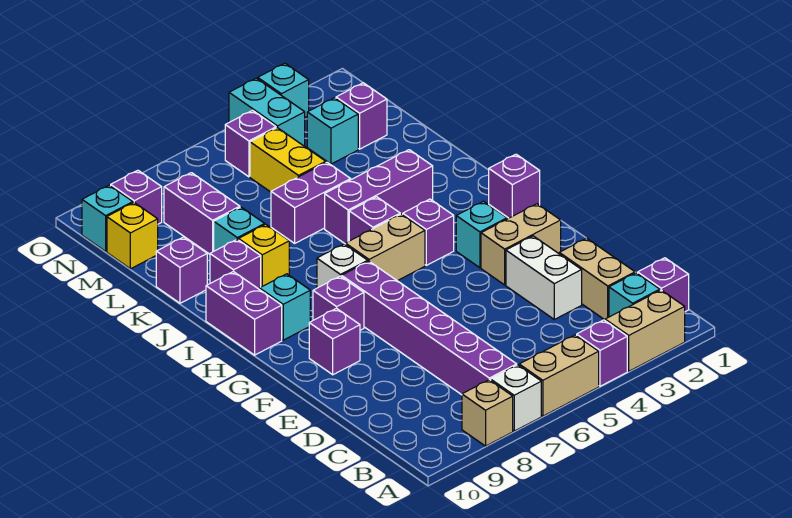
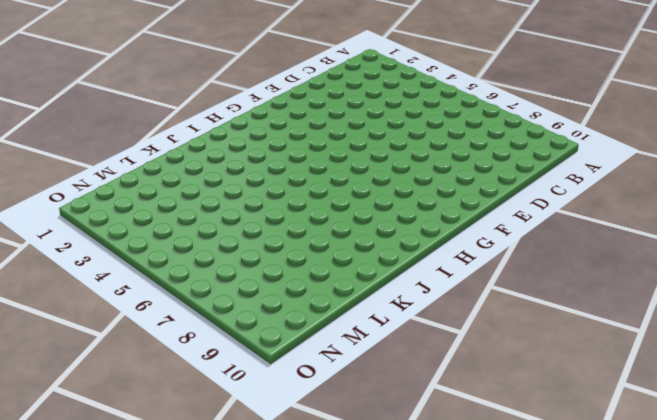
none -> tan 1x2 brick [605,290,685,371]
none -> purple 1x1 brick [577,320,627,386]
none -> tan 1x2 brick [519,335,599,416]
none -> white 1x1 brick [491,365,541,431]

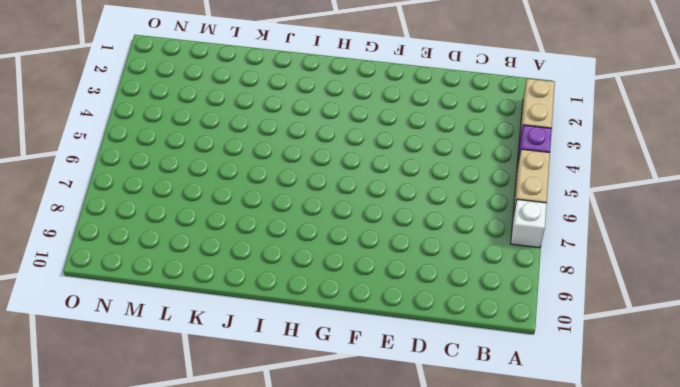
none -> tan 1x1 brick [462,380,513,446]
none -> purple 1x1 brick [638,258,689,312]
none -> cyan 1x1 brick [609,273,660,317]
none -> purple 1x6 brick [342,261,517,395]

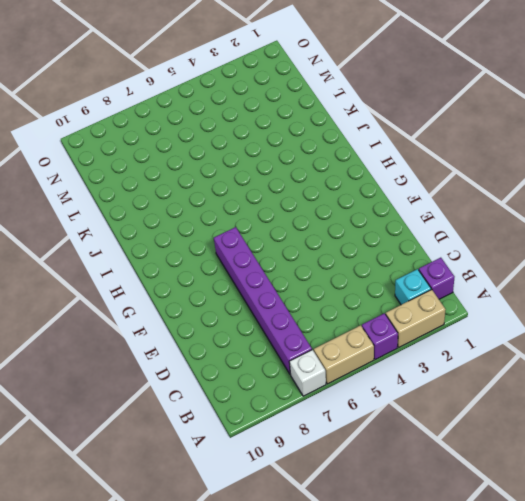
none -> tan 1x1 brick [462,380,513,446]
none -> tan 1x2 brick [559,238,635,320]
none -> white 1x2 brick [506,236,582,319]
none -> tan 1x2 brick [481,204,561,285]

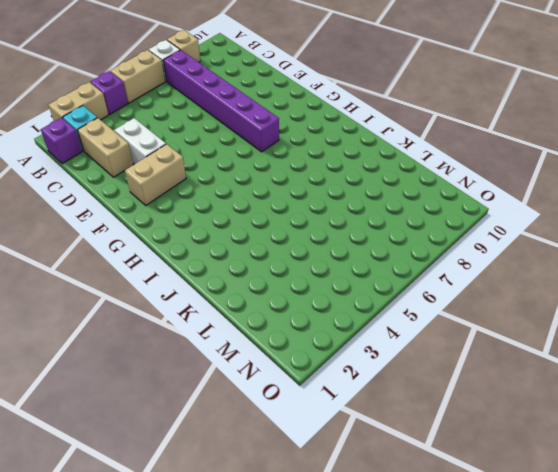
none -> purple 1x1 brick [309,308,360,375]
none -> cyan 1x1 brick [456,201,507,268]
none -> purple 1x1 brick [313,276,364,330]
none -> purple 1x1 brick [489,154,540,218]

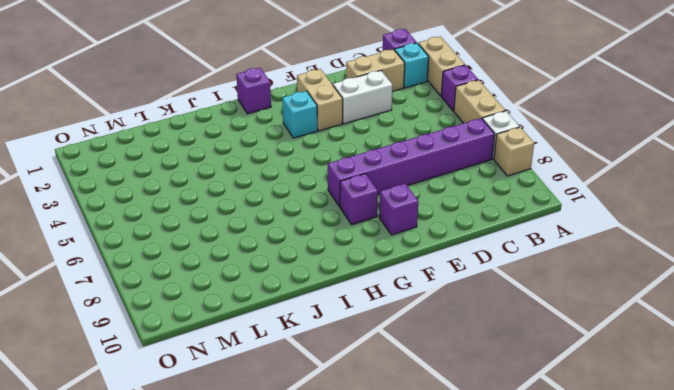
none -> purple 1x1 brick [403,199,454,265]
none -> tan 1x2 brick [346,214,425,281]
none -> white 1x1 brick [317,244,368,288]
none -> cyan 1x1 brick [260,274,310,340]

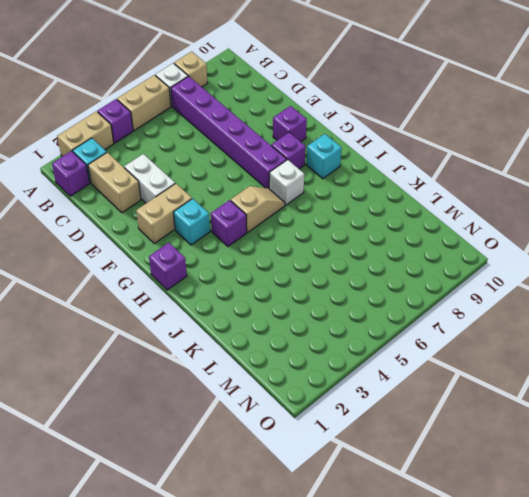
tan 1x2 slope [231,186,285,233] -> tan 1x2 brick [346,214,425,281]
none -> purple 1x2 brick [206,272,282,355]
none -> purple 1x1 brick [349,197,400,241]
none -> purple 1x3 brick [325,150,433,244]
none -> yellow 1x1 brick [239,224,289,287]

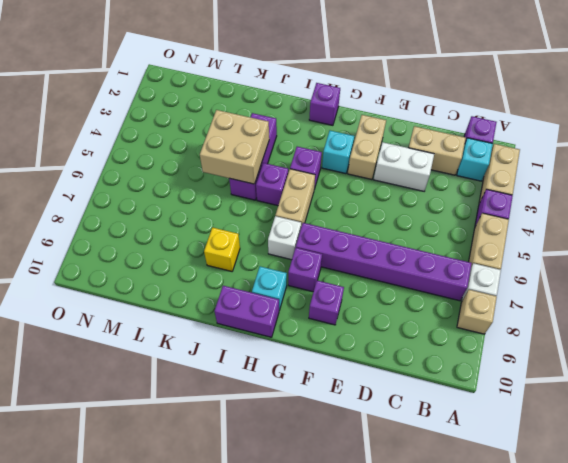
tan 2x2 brick [200,110,269,184] -> none
none -> purple 1x1 brick [210,239,261,290]
none -> purple 1x2 brick [271,162,351,243]
none -> cyan 1x1 brick [214,207,265,251]
none -> purple 1x1 brick [156,237,207,303]

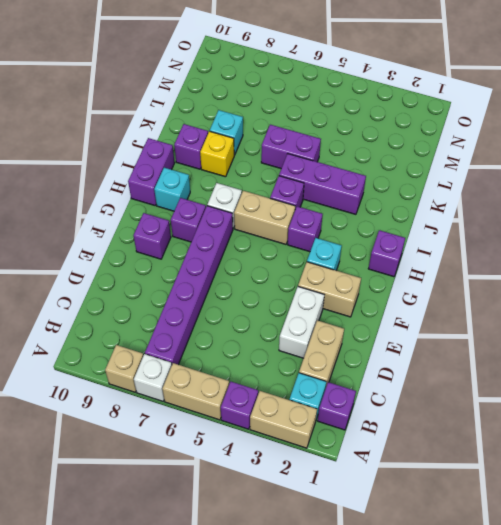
none -> purple 1x1 brick [156,237,207,303]
none -> yellow 1x2 brick [250,128,326,192]
none -> purple 1x2 brick [164,173,240,254]
none -> purple 1x1 brick [336,83,387,149]

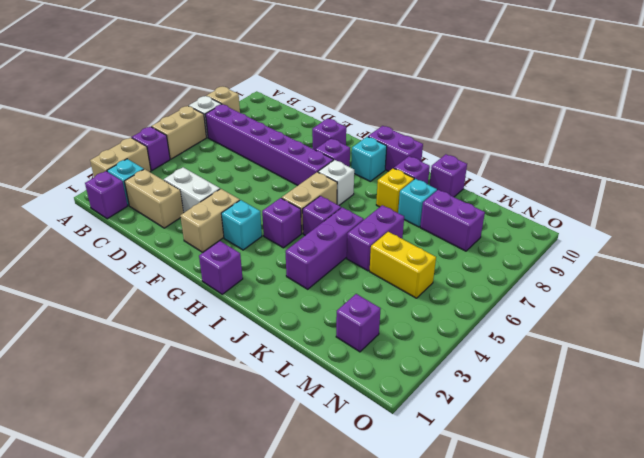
none -> cyan 1x1 brick [307,98,358,164]
none -> yellow 1x1 brick [107,203,158,269]
none -> cyan 1x2 brick [229,78,305,146]
none -> purple 1x1 brick [225,111,276,177]

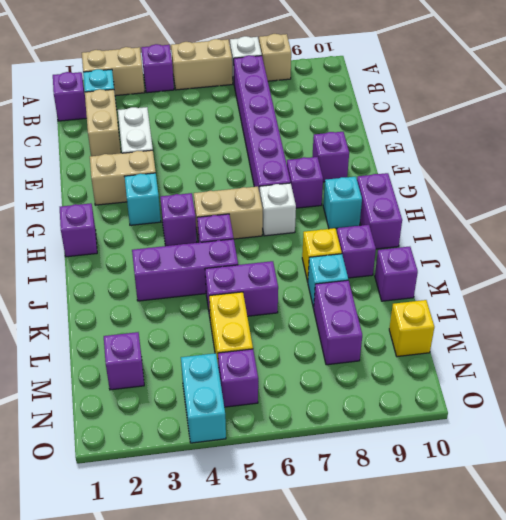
none -> cyan 1x1 brick [307,98,358,164]
none -> purple 1x1 brick [111,170,162,224]
none -> cyan 1x1 brick [82,185,133,251]
none -> cyan 1x1 brick [258,63,309,117]

